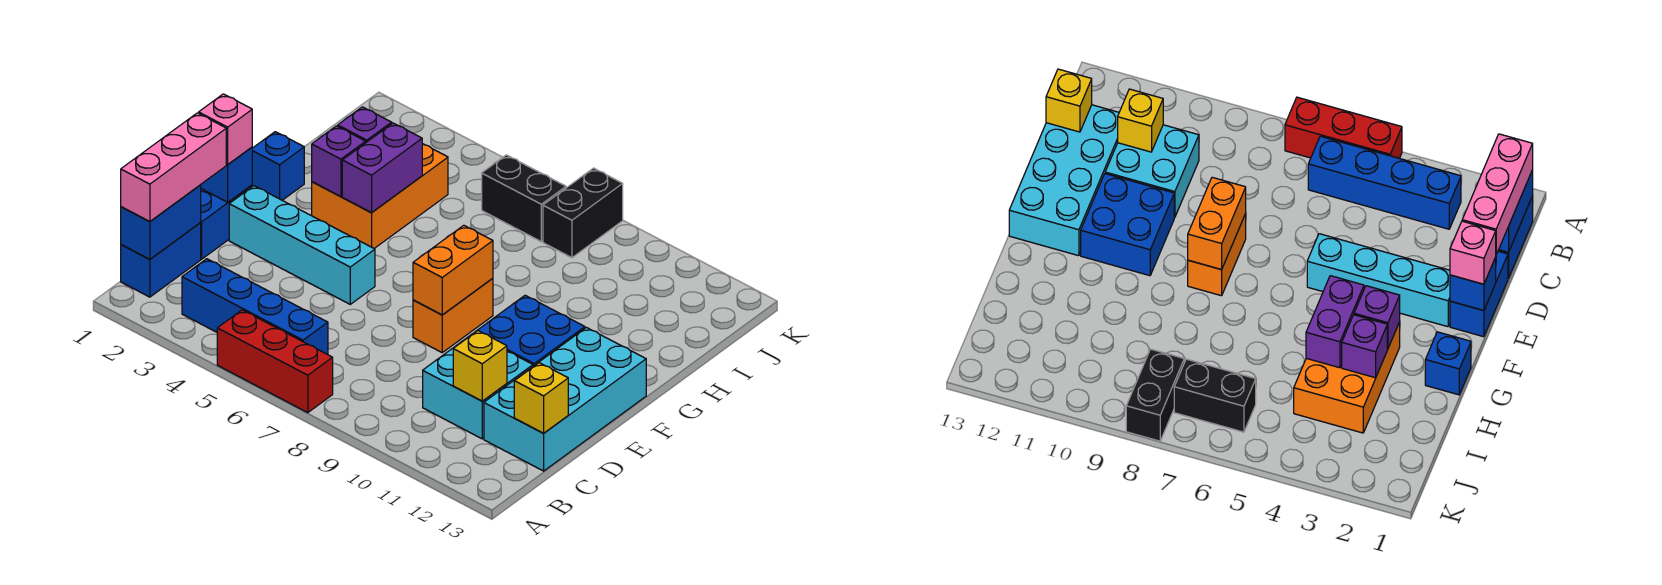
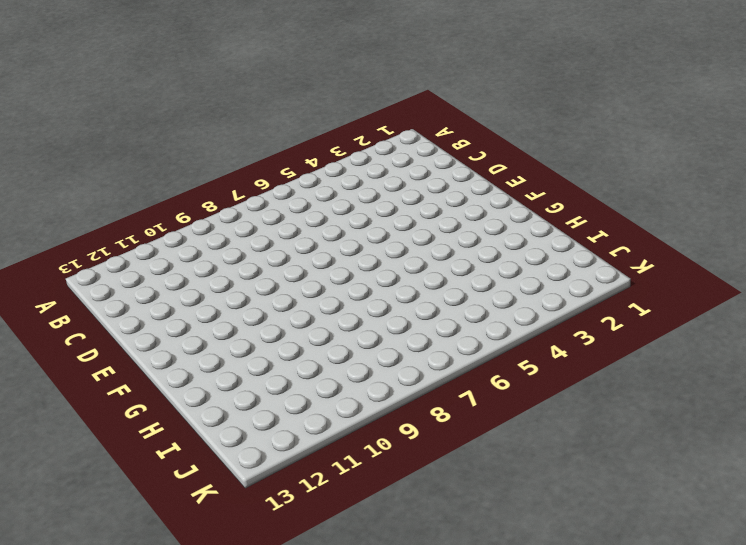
none -> red 1x3 brick [217,310,333,413]
none -> blue 1x2 brick [121,223,201,297]
none -> blue 1x4 brick [182,259,328,355]

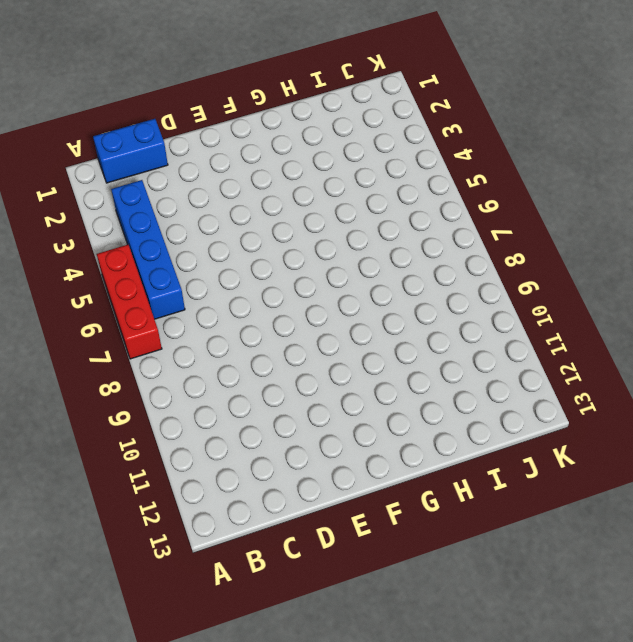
none -> cyan 2x2 brick [423,333,533,439]
none -> cyan 2x4 brick [484,328,646,471]
none -> blue 1x2 brick [200,185,252,259]

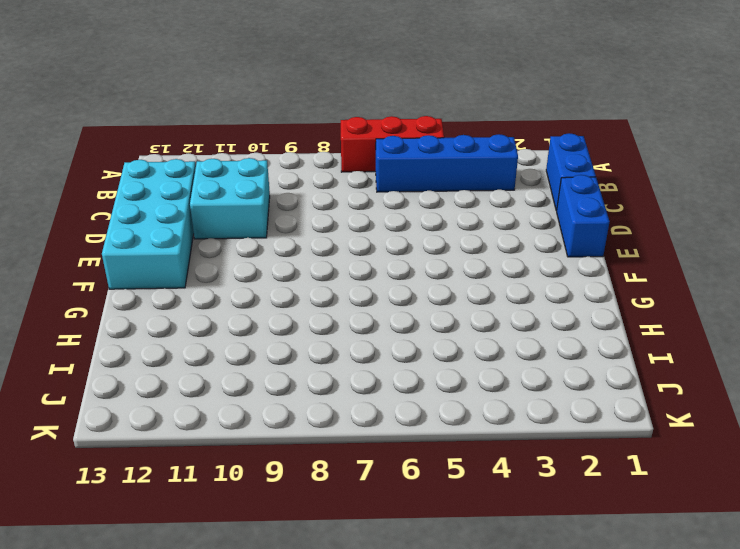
none -> cyan 1x4 brick [229,186,375,304]
none -> orange 1x2 brick [413,278,493,352]
none -> blue 2x2 brick [475,295,585,366]

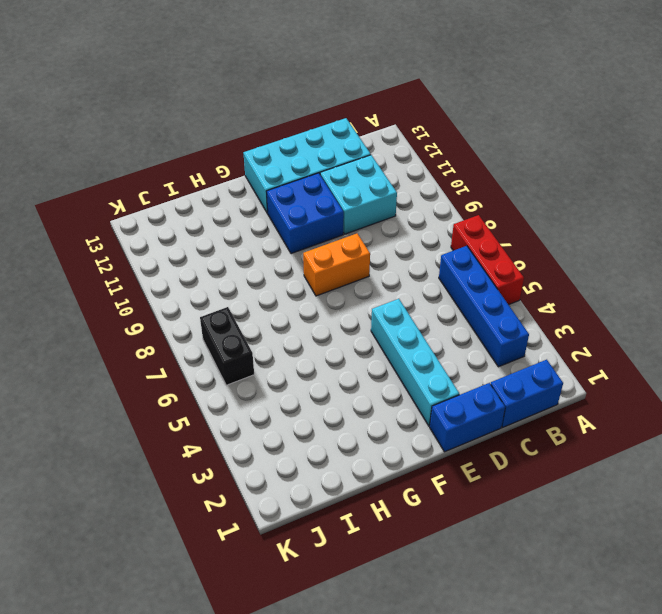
none -> blue 1x1 brick [252,132,304,200]
none -> orange 2x3 brick [312,144,448,248]
none -> black 1x2 brick [543,168,623,258]

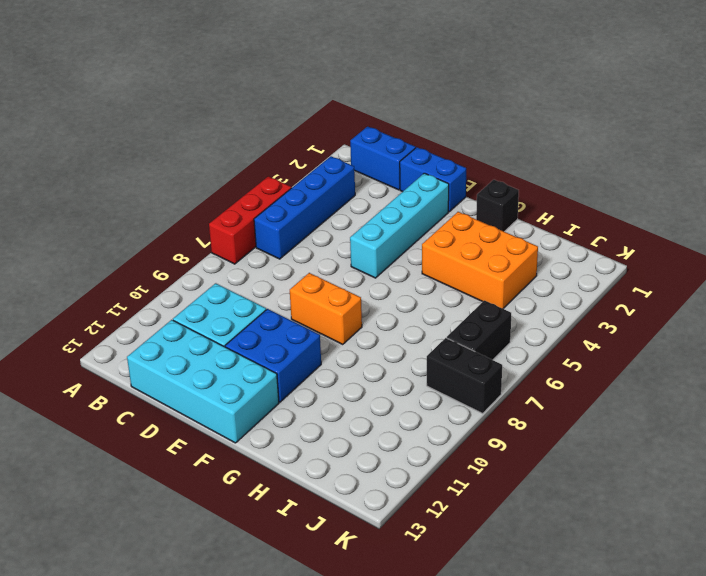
black 1x1 brick [476,180,519,232] -> blue 1x1 brick [252,132,304,200]
none -> blue 1x2 brick [121,185,201,259]
none -> yellow 1x1 brick [453,331,507,401]
none -> yellow 1x1 brick [514,363,568,433]

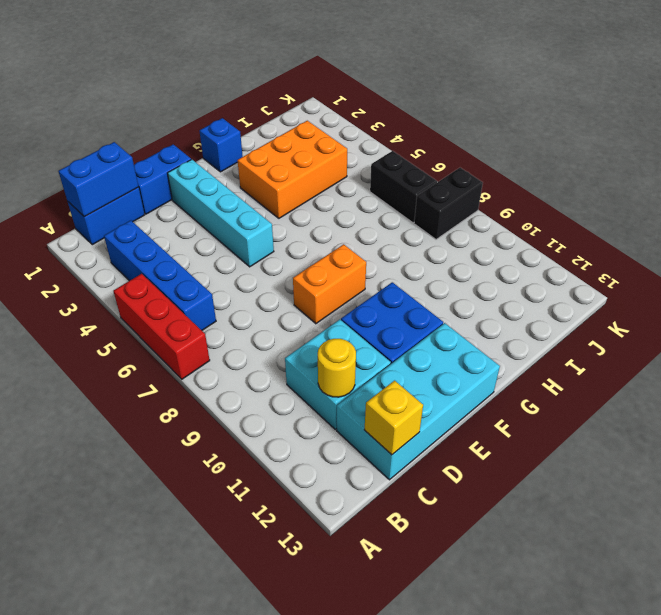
yellow 1x1 round brick [318,339,356,397] -> yellow 1x1 brick [453,331,507,401]
none -> blue 1x1 brick [201,147,252,202]
none -> orange 1x2 brick [413,225,493,315]
none -> purple 1x1 brick [312,126,366,197]

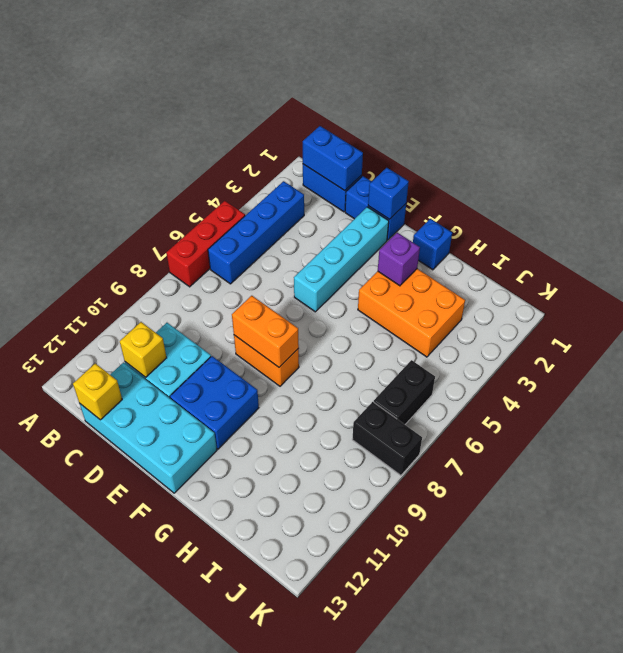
none -> purple 1x2 brick [342,123,422,213]
none -> purple 1x1 brick [338,107,392,142]
none -> pink 1x3 brick [121,113,226,221]

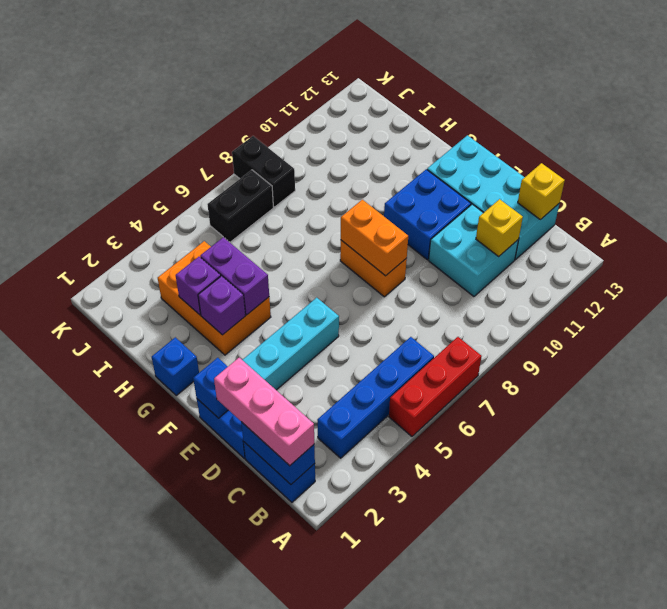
none -> pink 1x1 brick [199,94,252,165]

